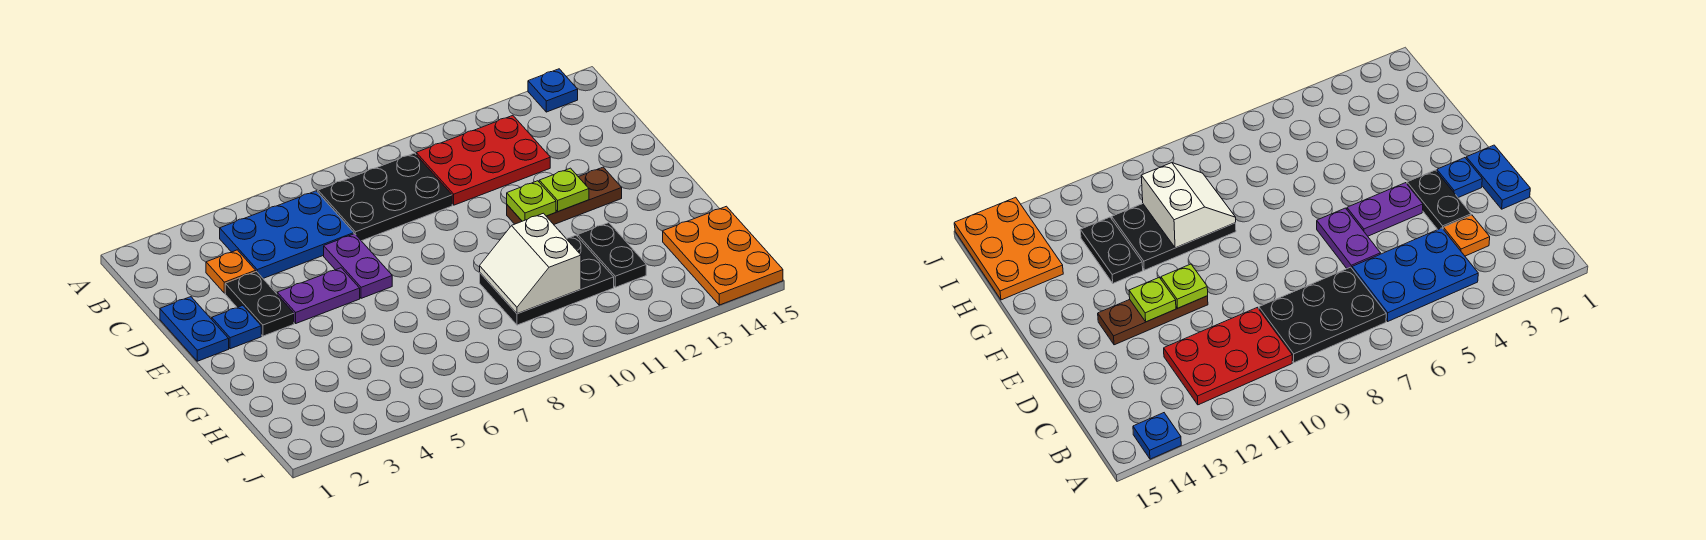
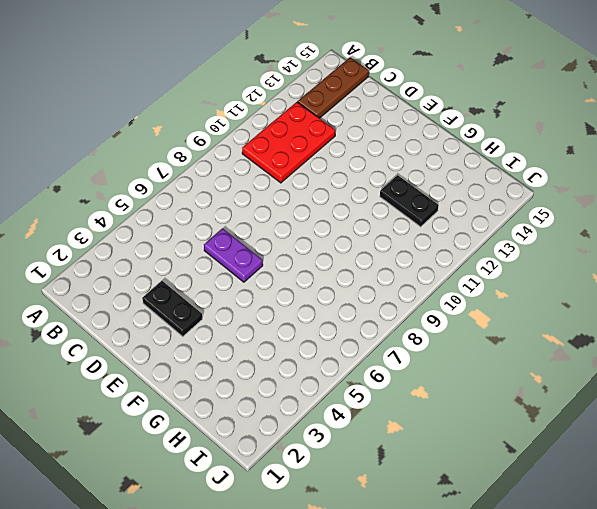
brown 1x3 plate [298,57,369,118] -> brown 1x3 plate moved to [507,167,622,224]
none -> blue 1x1 plate [528,69,578,112]
none -> blue 2x3 plate [220,191,354,278]
none -> black 2x3 plate [318,153,452,241]

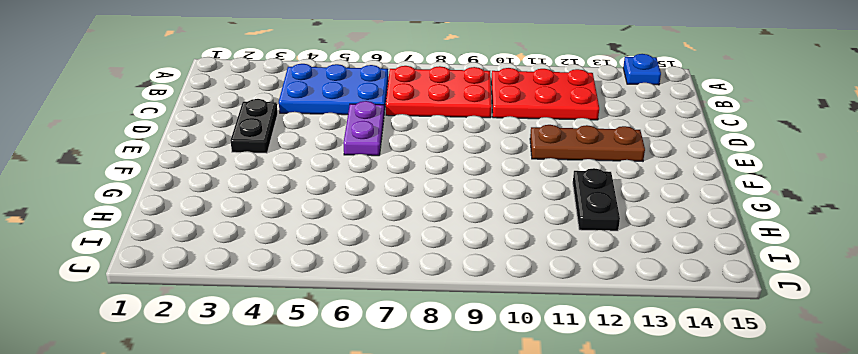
red 2x3 plate [386,66,492,118] -> black 2x3 plate [318,153,452,241]
none -> orange 1x1 plate [206,250,256,293]
none -> blue 1x2 plate [160,297,229,361]
none -> blue 1x1 plate [212,306,261,349]

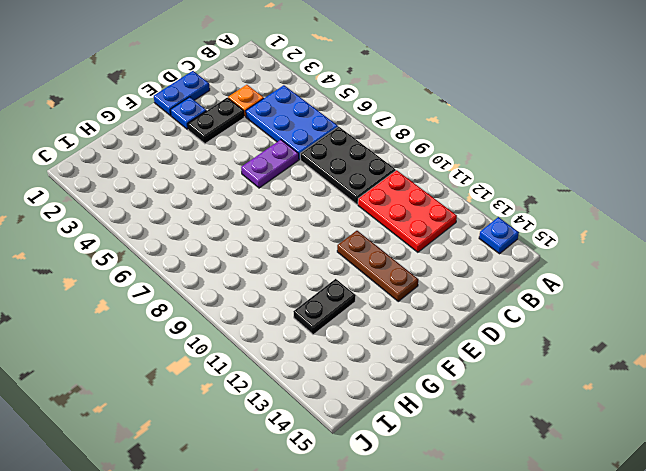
none -> purple 1x2 plate [277,268,360,323]
none -> black 2x3 plate [480,235,614,325]
none -> orange 2x3 plate [663,206,783,305]

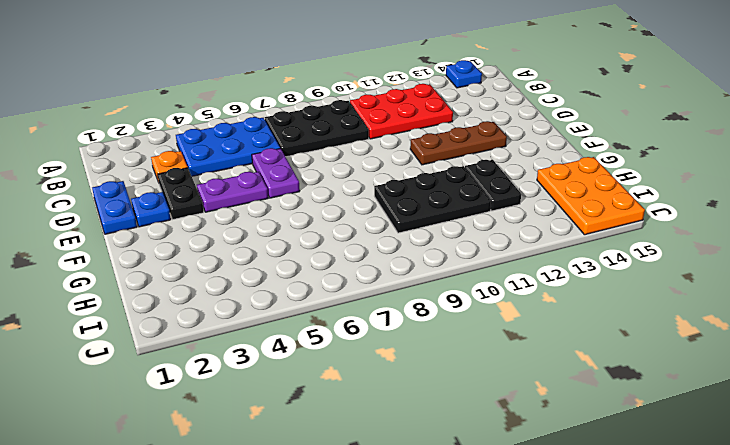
none -> lime 1x1 plate [507,181,556,221]
none -> lime 1x1 plate [539,168,589,212]
none -> white 2x2 slope [480,213,581,314]

